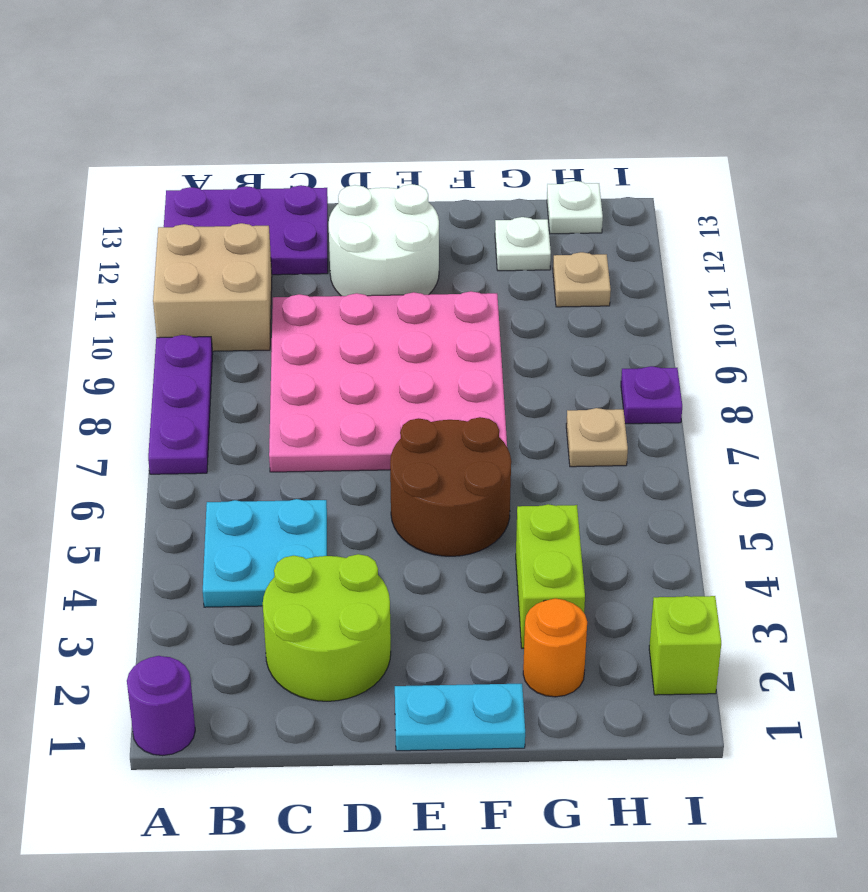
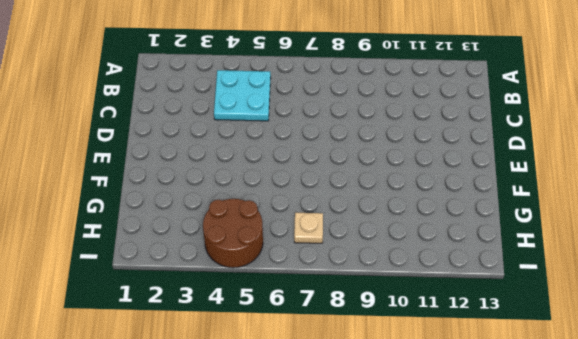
brown 2x2 round brick [203,199,263,268] -> brown 2x2 round brick moved to [390,417,511,556]
none -> purple 1x1 round brick [127,656,195,756]
none -> purple 1x3 plate [148,335,213,474]
none -> tan 2x2 brick [153,223,272,351]

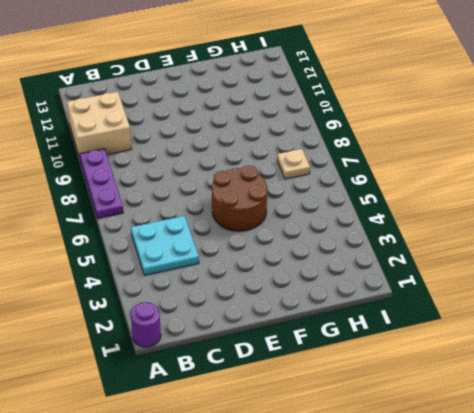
none -> purple 2x3 plate [164,185,328,275]
none -> lime 2x2 round brick [263,554,391,701]
none -> pink 4x4 plate [269,291,507,472]

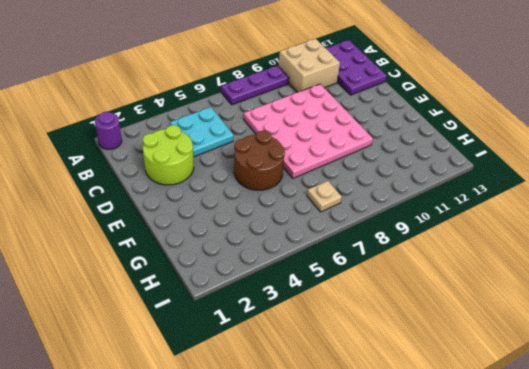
none -> white 2x2 round brick [329,184,439,296]
none -> cyan 1x2 plate [395,684,525,751]
none -> orange 1x1 round brick [523,598,587,697]

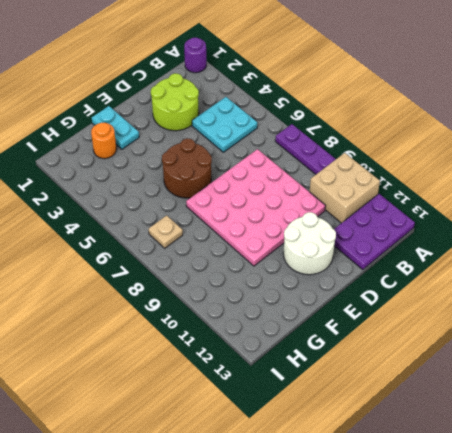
cyan 1x2 plate [92,106,139,149] -> cyan 1x2 plate turned to [395,684,525,751]
none -> lime 1x2 brick [516,504,585,649]
none -> white 1x1 plate [495,217,551,271]
none -> tan 1x1 plate [553,252,611,307]

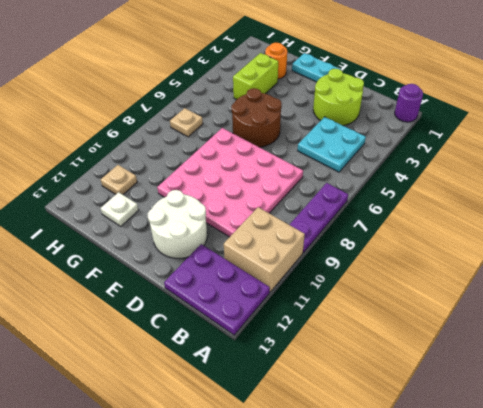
none -> white 1x1 plate [547,181,603,234]
none -> lime 1x1 brick [649,596,721,695]
none -> purple 1x1 plate [621,366,682,424]

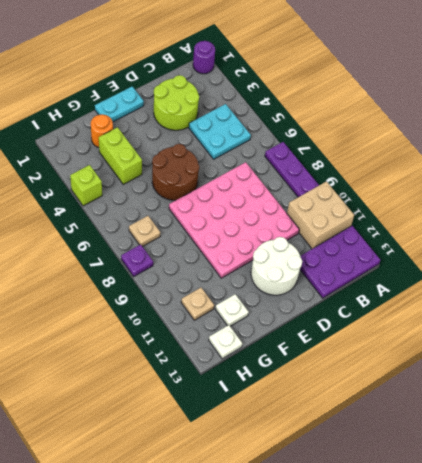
lime 1x1 brick [70,165,102,206] -> lime 1x1 brick moved to [649,596,721,695]

